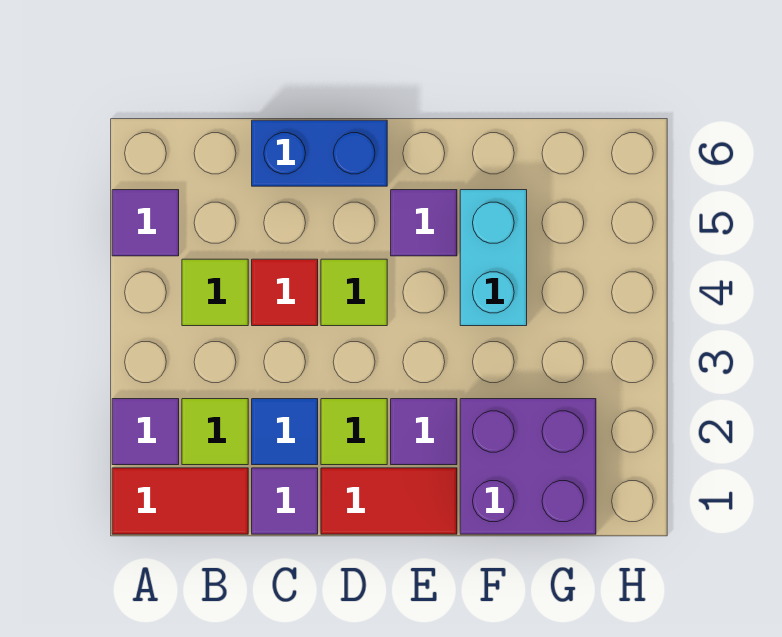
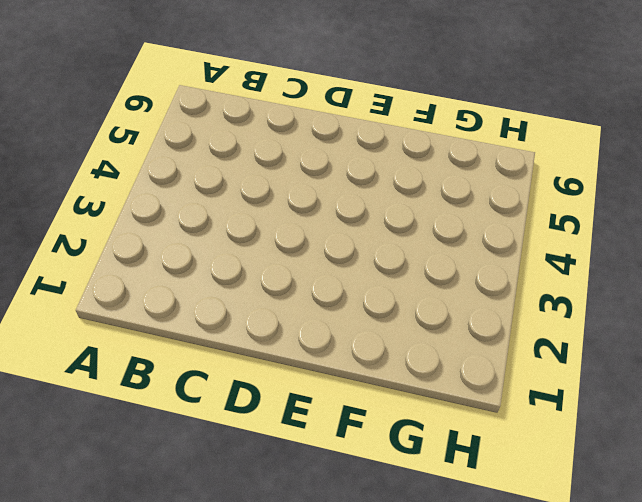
none -> red 1x2 tile [112,468,248,534]
none -> purple 1x1 tile [112,399,179,465]
none -> purple 1x1 tile [112,190,179,256]

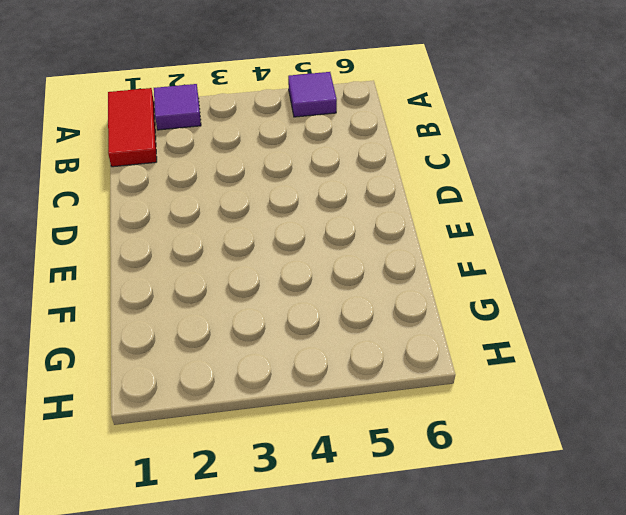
none -> lime 1x1 tile [182,399,248,465]
none -> lime 1x1 tile [182,259,248,326]
none -> purple 1x1 tile [252,468,318,534]

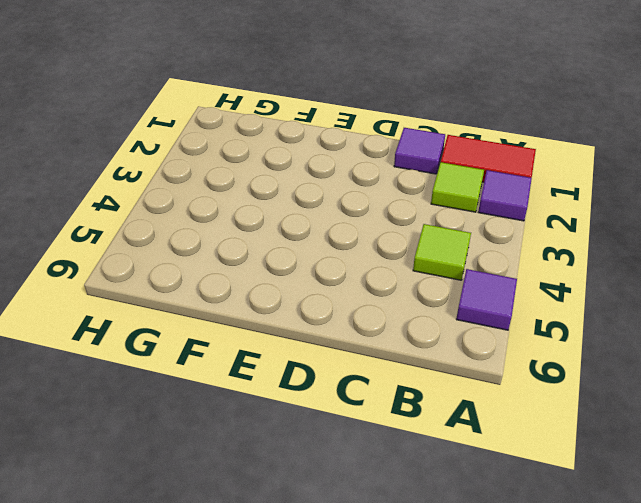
none -> blue 1x1 tile [252,399,318,465]
none -> red 1x1 tile [252,259,318,326]
none -> blue 1x2 brick [252,120,387,186]

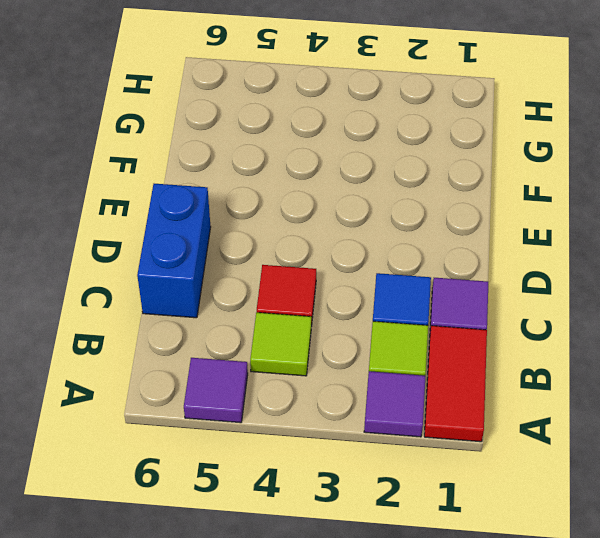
none -> red 1x2 tile [321,468,457,534]
none -> lime 1x1 tile [321,399,387,465]
none -> lime 1x1 tile [321,259,387,326]

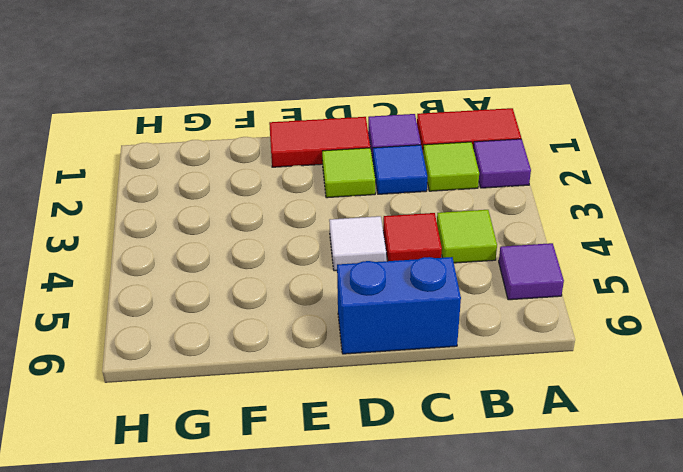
white 1x1 tile [329,216,386,271] -> lime 1x1 tile [321,259,387,326]
none -> purple 1x1 tile [391,399,457,465]
none -> purple 1x1 tile [391,190,457,256]
none -> purple 2x2 brick [460,399,596,534]

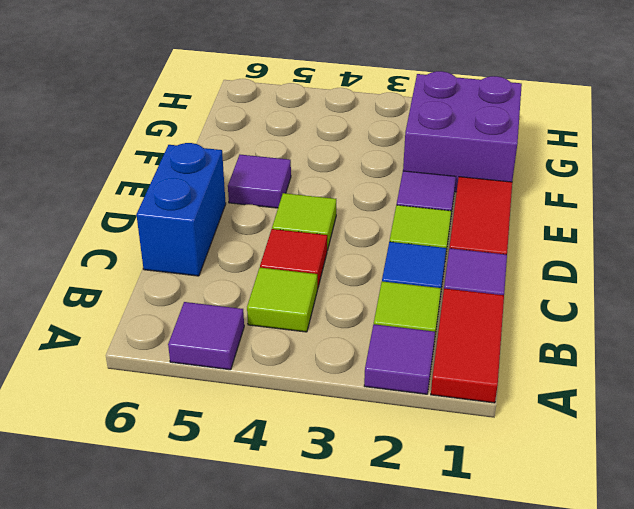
none -> cyan 1x2 brick [460,190,527,326]

